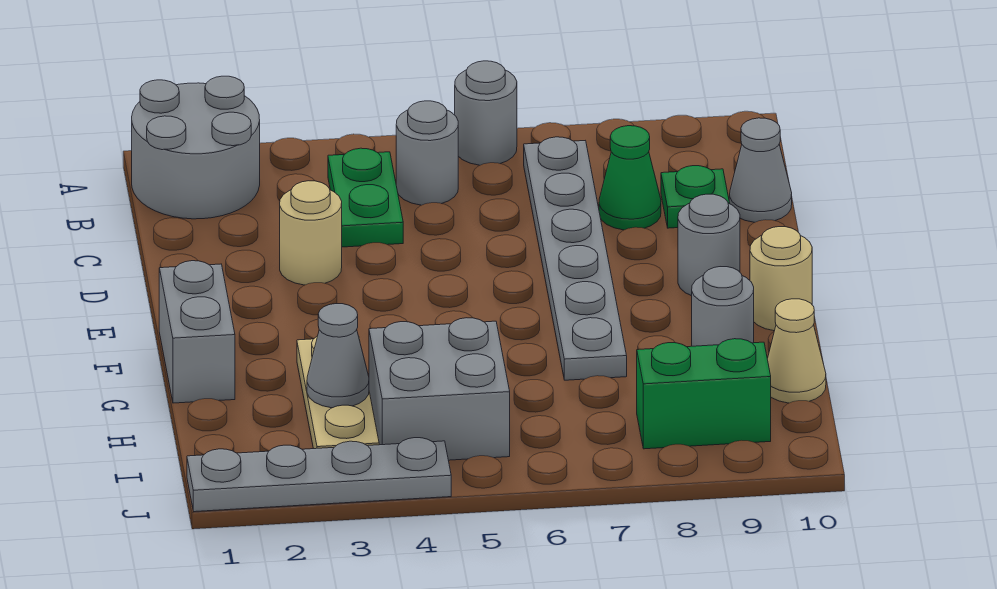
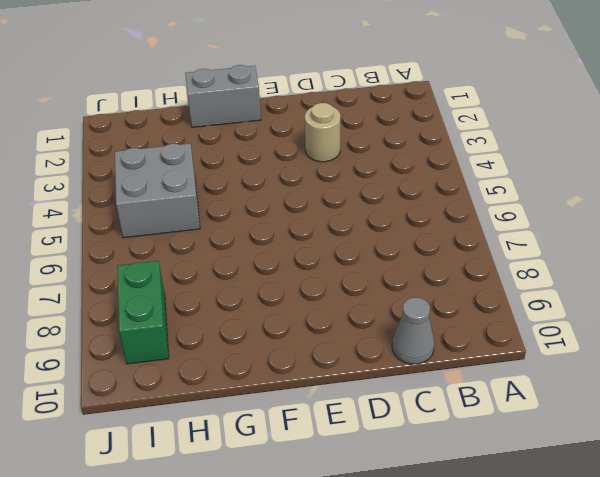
none -> grey 2x2 round brick [132,76,260,219]
none -> grey 1x1 round brick [455,61,517,165]
none -> green 1x2 plate [328,148,403,247]

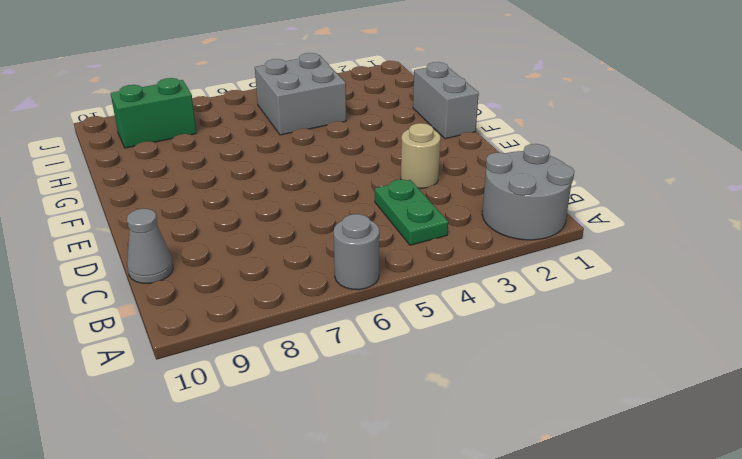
none -> grey 1x1 round brick [396,101,458,205]
none -> grey 1x6 plate [524,137,627,380]
none -> green 1x1 cone [599,126,661,230]

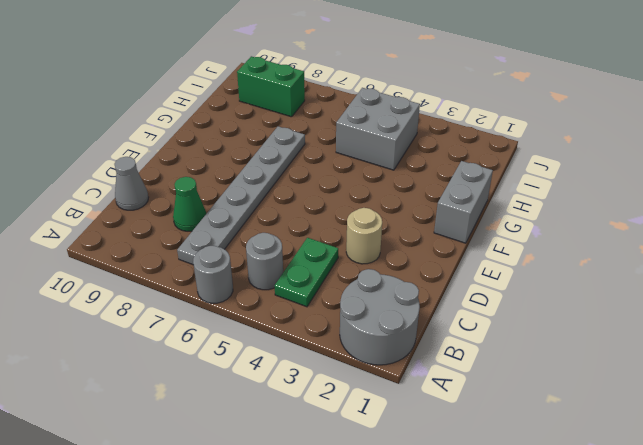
none -> green 1x1 plate [661,166,729,228]
none -> grey 1x1 round brick [678,194,740,296]
none -> tan 1x1 round brick [750,227,812,331]

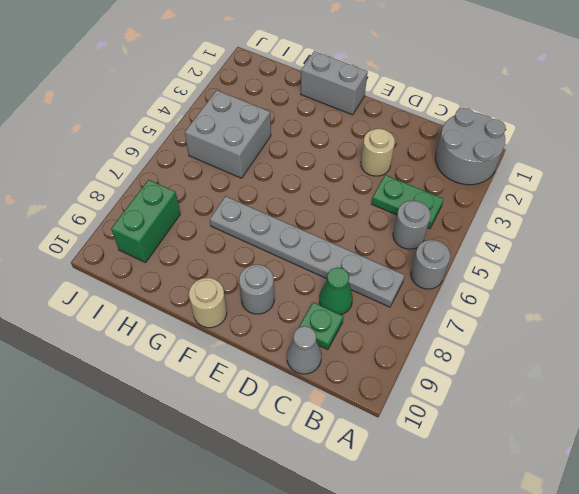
none -> tan 1x3 plate [297,336,379,449]
none -> grey 1x1 round brick [692,267,754,346]
none -> tan 1x1 cone [767,299,826,403]

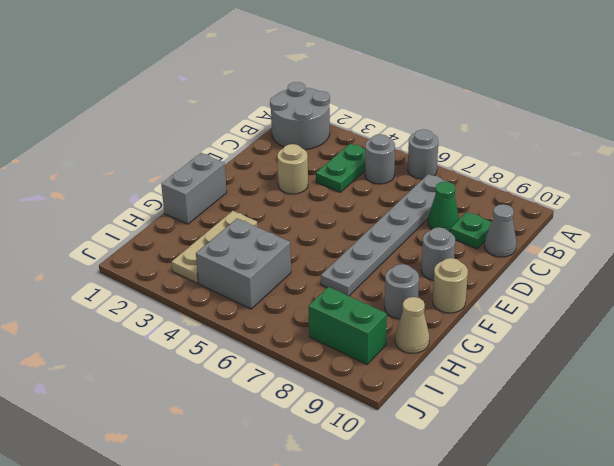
none -> grey 1x4 plate [187,438,451,512]
none -> grey 1x1 cone [307,304,369,408]

